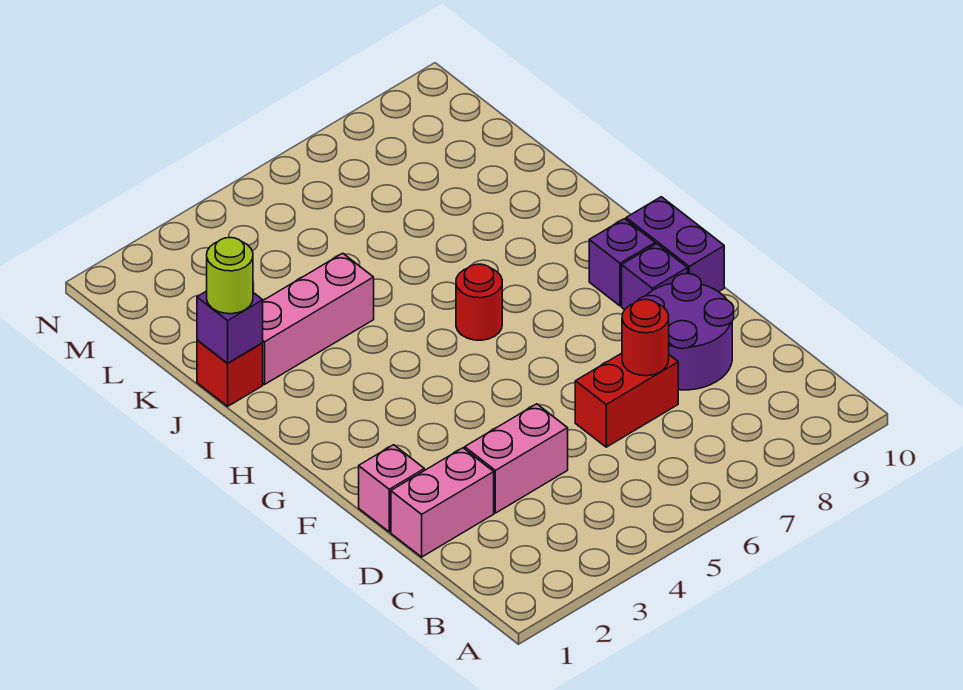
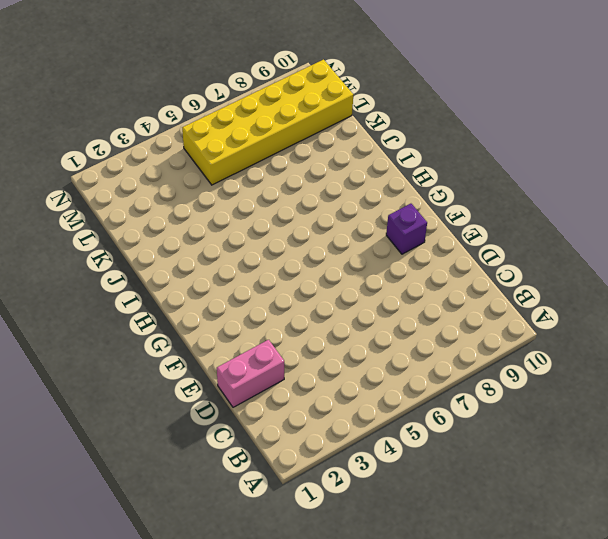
yellow 2x6 brick [182,60,353,185] -> none
none -> pink 1x2 brick [465,404,568,513]
none -> red 1x2 brick [575,353,678,447]
none -> purple 2x2 round brick [637,274,734,390]

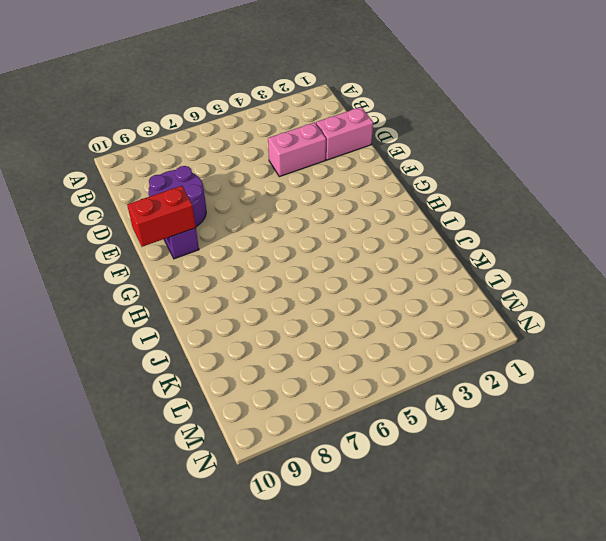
red 1x2 brick [127,186,196,247] -> red 1x2 brick moved to [575,353,678,447]
none -> pink 1x1 brick [359,445,424,532]
none -> purple 1x2 brick [626,197,724,292]
none -> purple 1x1 brick [589,219,655,306]

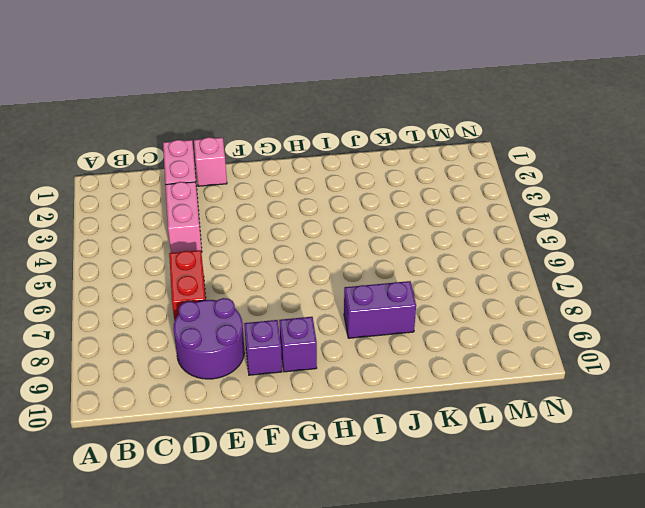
purple 1x2 brick [344,281,416,338] -> purple 1x2 brick moved to [626,197,724,292]
none -> red 1x1 round brick [456,264,502,340]
none -> red 1x1 brick [197,340,263,406]
none -> pink 1x3 brick [263,253,374,384]

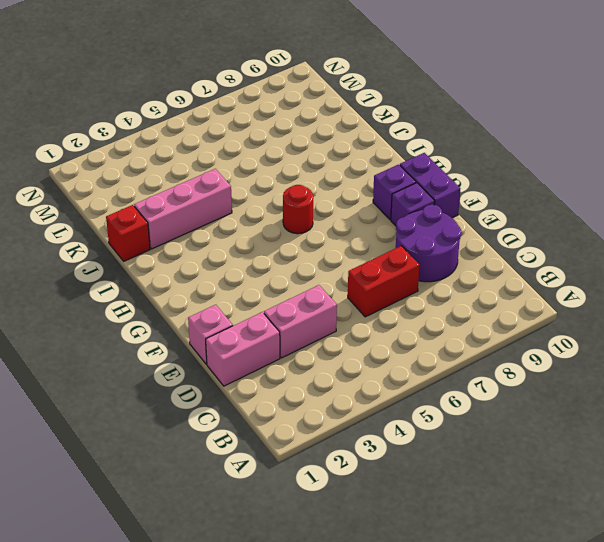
none -> red 1x1 round brick [622,299,669,376]
none -> purple 1x1 brick [197,291,263,363]
none -> lime 1x1 round brick [207,238,253,314]

